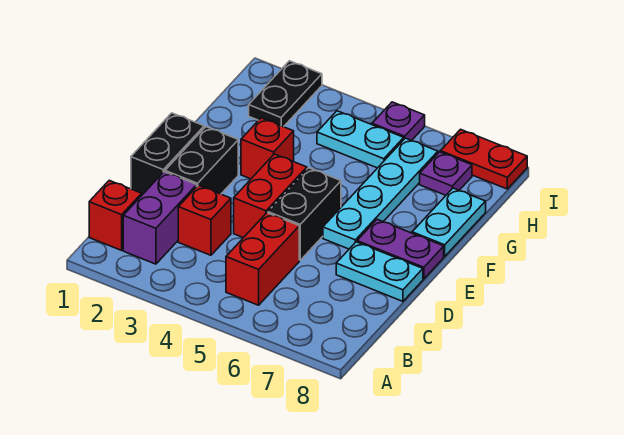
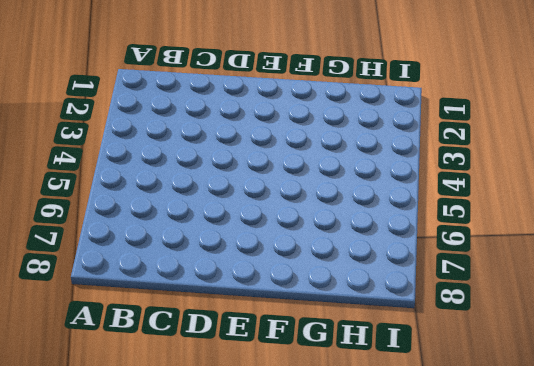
none -> red 1x1 brick [89,180,142,250]
none -> purple 1x2 brick [123,172,197,264]
none -> red 1x2 brick [226,213,299,305]

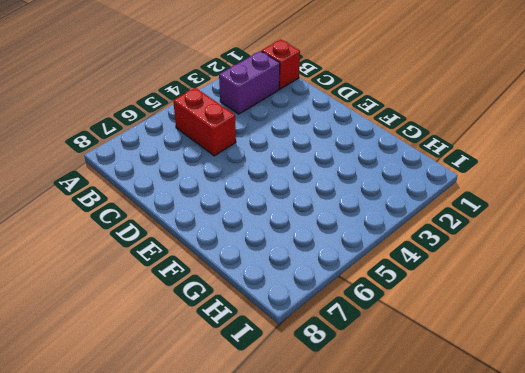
purple 1x2 brick [219,51,280,114] -> purple 1x2 brick turned to [123,172,197,264]
none -> red 1x1 brick [178,185,231,255]
none -> black 1x2 brick [131,113,204,195]
none -> black 1x2 brick [165,127,238,194]

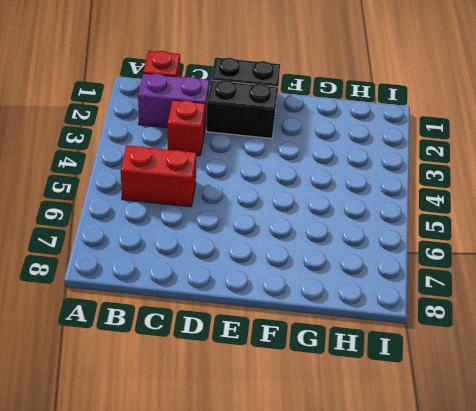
none -> red 1x2 brick [234,154,307,238]
none -> black 1x2 brick [268,168,341,260]
none -> cyan 1x2 plate [336,242,423,301]

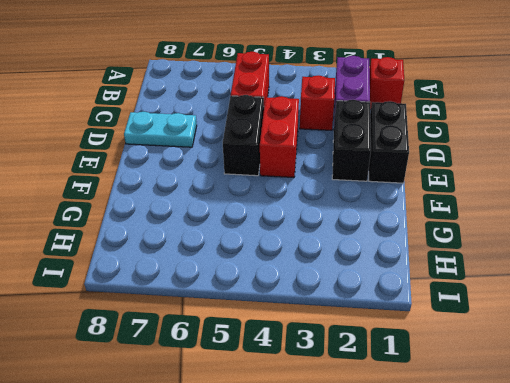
none -> cyan 1x4 plate [323,138,438,249]
none -> purple 1x2 plate [357,219,444,279]
none -> red 1x1 brick [241,118,294,179]

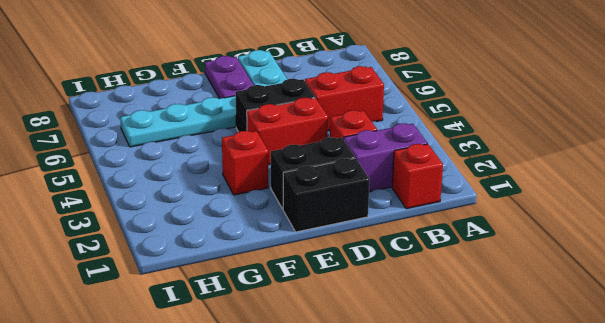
none -> cyan 1x2 plate [412,188,486,256]
none -> black 1x2 plate [249,61,322,127]
none -> cyan 1x2 plate [317,111,404,168]

